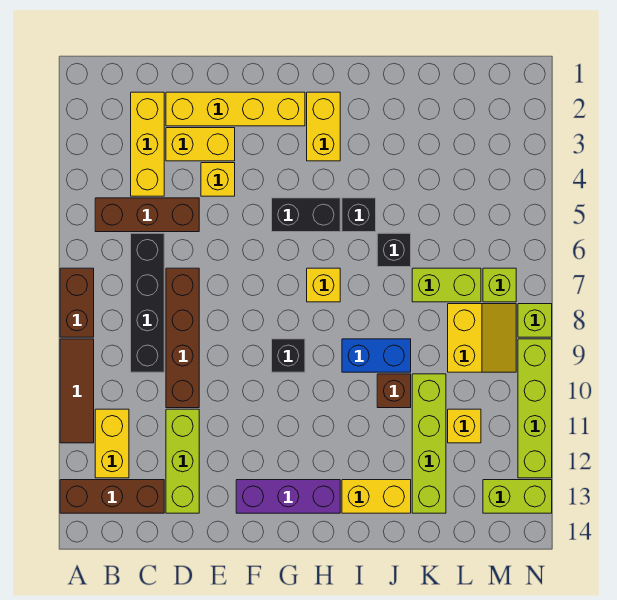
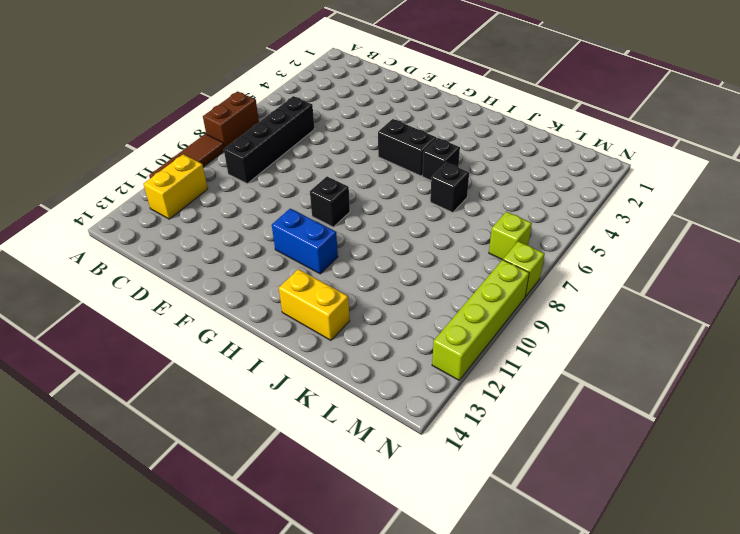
blue 1x2 brick [272,209,338,274] -> blue 1x2 brick moved to [342,339,411,372]
none -> brown 1x3 brick [60,480,164,513]
none -> brown 1x3 brick [95,198,199,232]
none -> yellow 1x3 brick [131,92,164,196]
none -> yellow 1x4 brick [166,92,305,126]

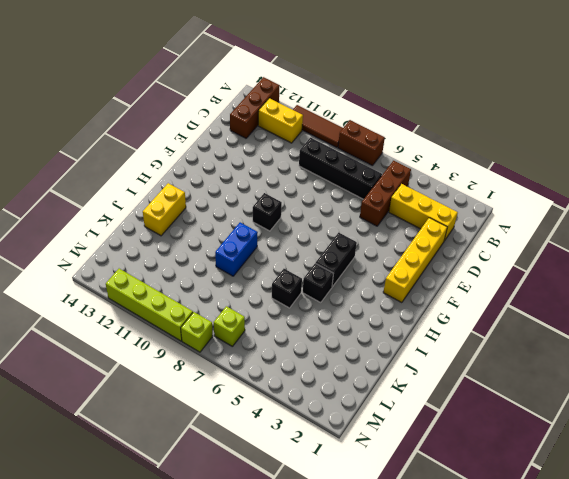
none -> yellow 1x2 brick [166,128,235,161]
none -> brown 1x4 brick [166,268,199,408]
none -> lime 1x3 brick [166,409,199,513]
none -> yellow 1x1 brick [201,163,235,196]

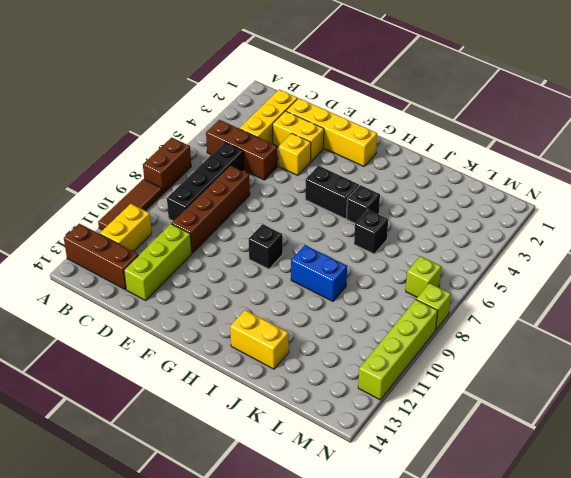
none -> purple 1x3 brick [236,480,340,513]
none -> yellow 1x2 brick [307,92,340,161]
none -> yellow 1x1 brick [307,268,340,302]
none -> brown 1x1 brick [377,374,411,408]

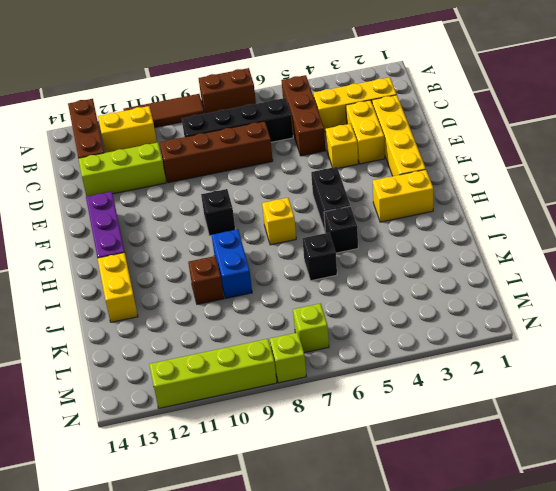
none -> lime 1x2 brick [412,268,481,302]
none -> lime 1x4 brick [412,374,446,513]
none -> yellow 2x2 slope [448,304,516,372]
none -> yellow 1x1 brick [448,409,481,443]

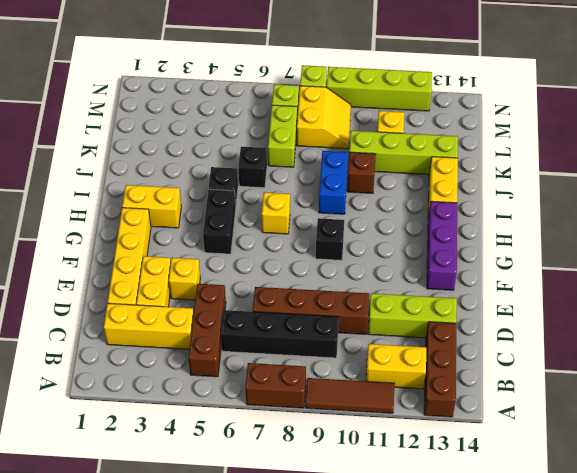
yellow 2x2 slope [297,86,351,149] -> yellow 2x2 slope turned to [448,304,516,372]
none -> lime 1x2 brick [483,480,552,513]

